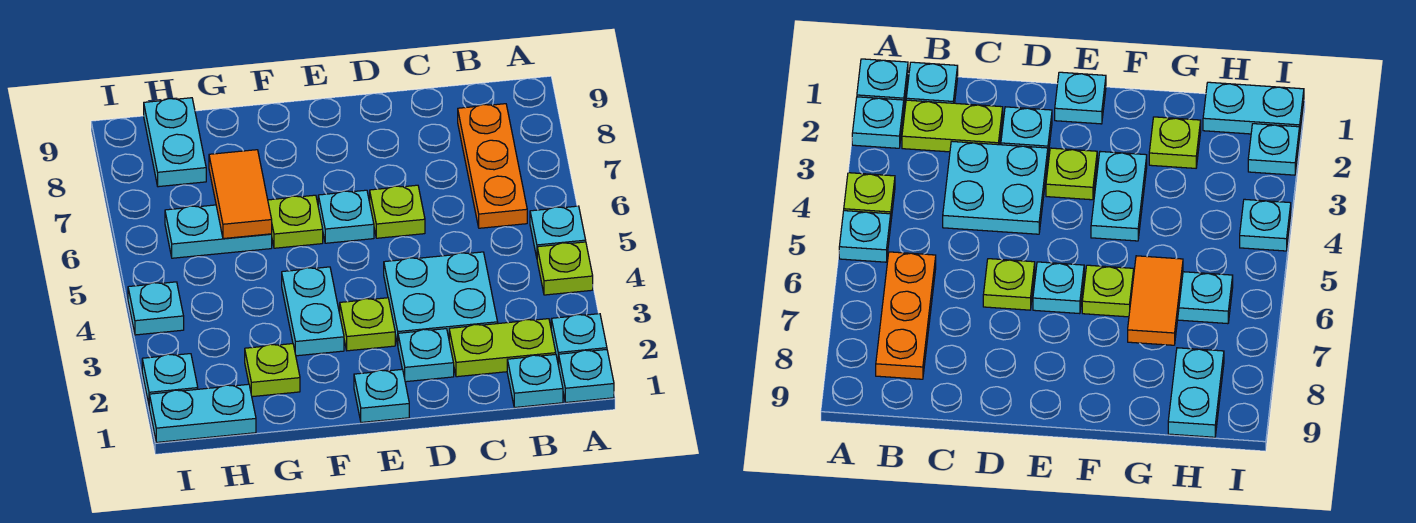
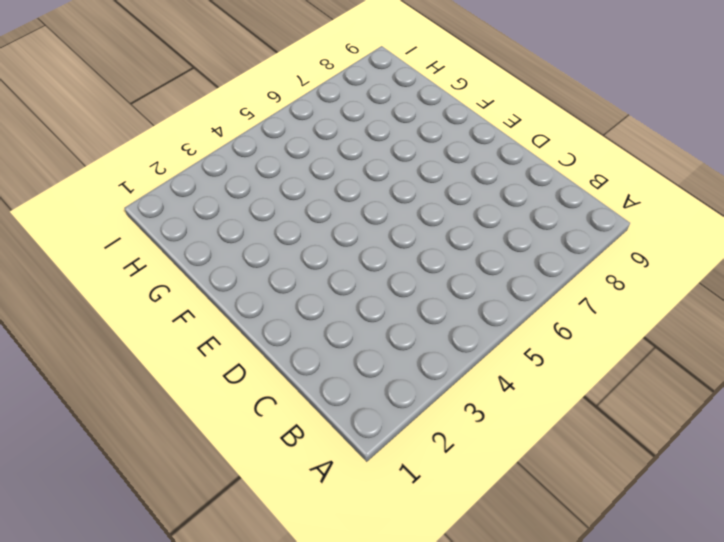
none -> cyan 1x1 plate [559,350,614,402]
none -> cyan 1x1 plate [551,314,607,366]
none -> lime 1x1 plate [537,242,593,295]

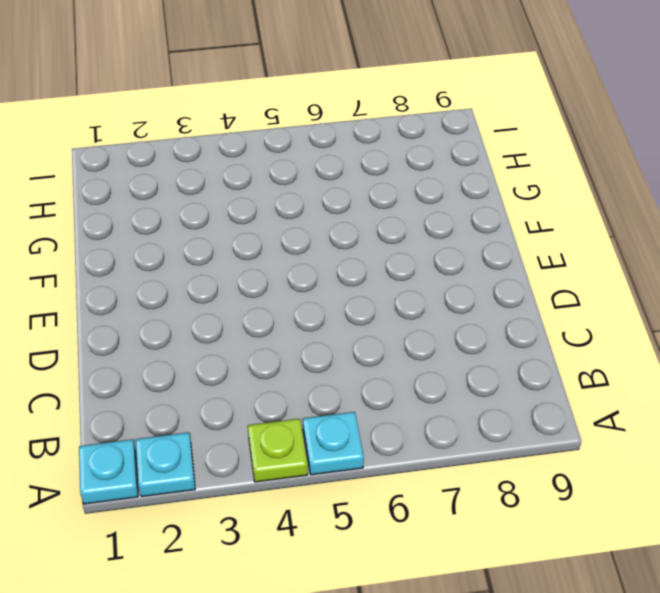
none -> cyan 1x1 plate [507,354,563,408]
none -> lime 1x2 plate [449,319,556,377]
none -> orange 1x3 plate [458,104,527,228]

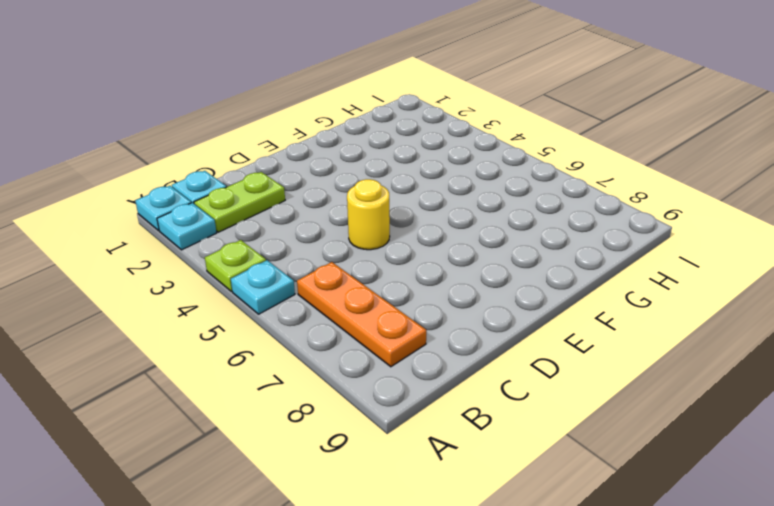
yellow 1x1 round brick [347,179,390,250] -> none
none -> cyan 2x2 plate [384,252,498,345]
none -> cyan 1x1 plate [398,329,454,382]
none -> lime 1x1 plate [370,185,425,238]

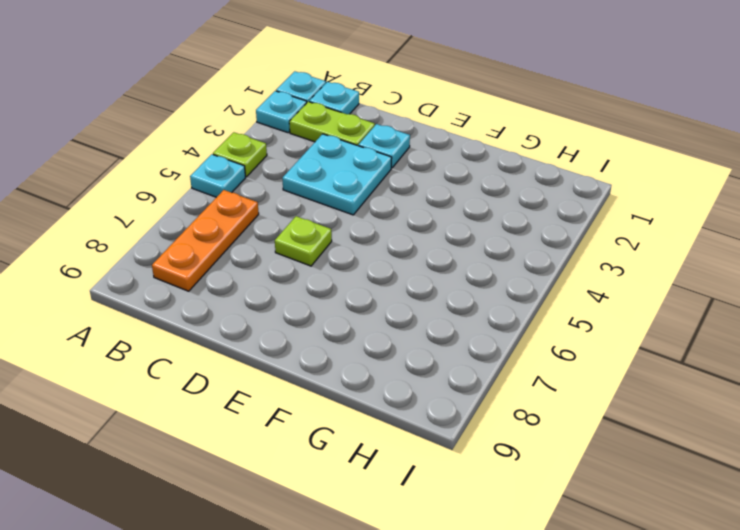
none -> cyan 1x1 plate [354,369,409,422]
none -> lime 1x1 plate [340,298,395,351]
none -> cyan 1x1 plate [318,190,374,243]

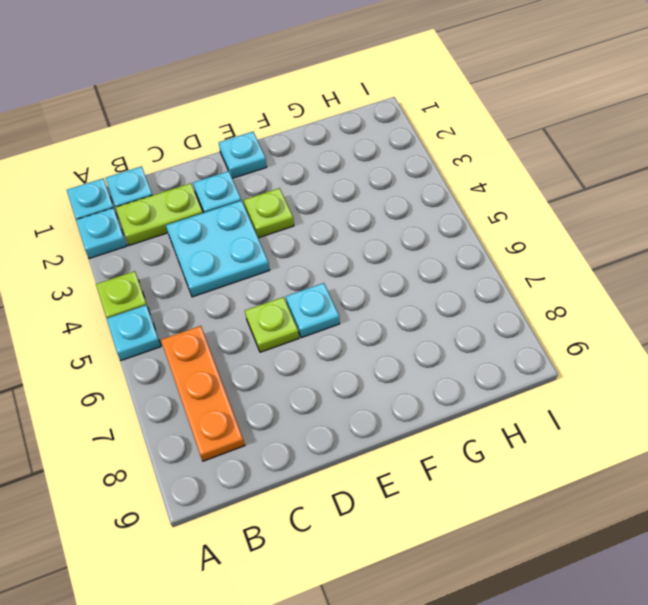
none -> cyan 1x2 plate [282,267,344,356]
none -> lime 1x1 plate [268,195,323,248]
none -> lime 1x1 plate [245,344,300,397]

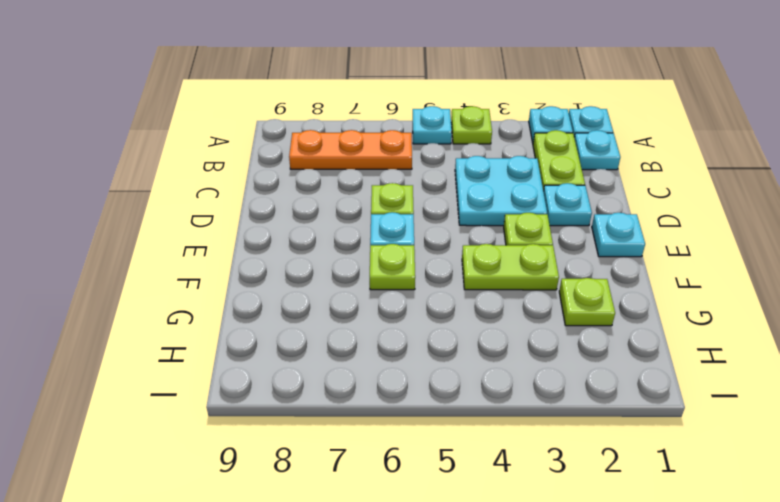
lime 1x2 plate [462,244,559,290] -> cyan 1x2 plate [282,267,344,356]
none -> cyan 1x2 plate [165,205,272,258]
none -> cyan 1x2 plate [149,384,256,442]
none -> cyan 1x2 plate [144,98,206,187]

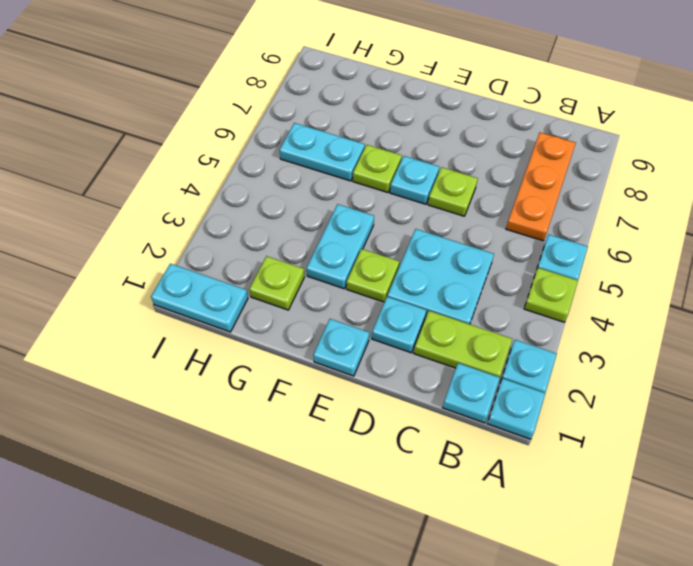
none -> cyan 1x2 plate [144,98,206,187]
none -> cyan 1x1 plate [142,354,198,404]
none -> cyan 1x1 plate [128,282,184,335]

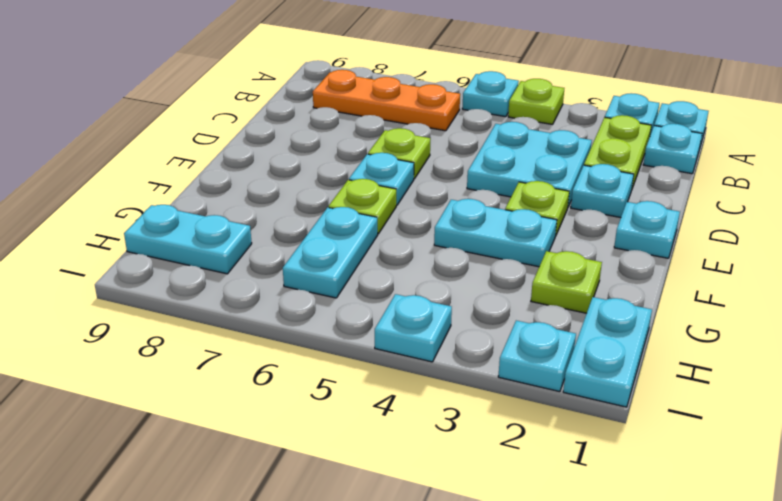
none -> orange 1x2 tile [209,150,272,239]

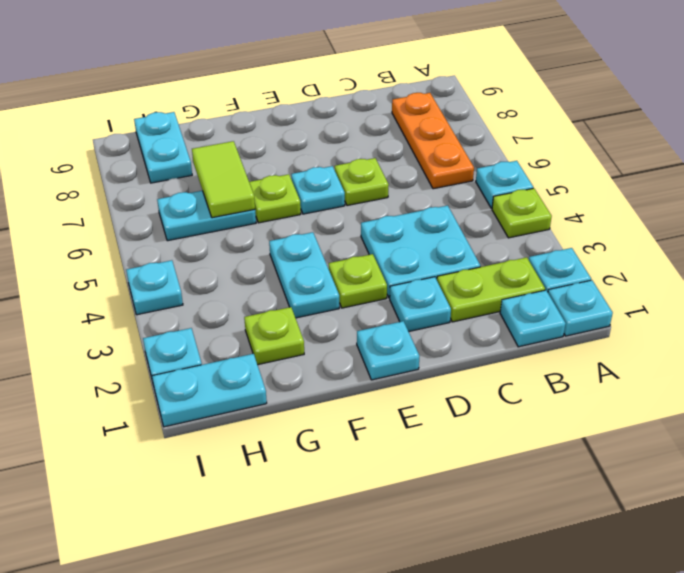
lime 1x2 tile [192,141,255,218] -> orange 1x2 tile [209,150,272,239]

